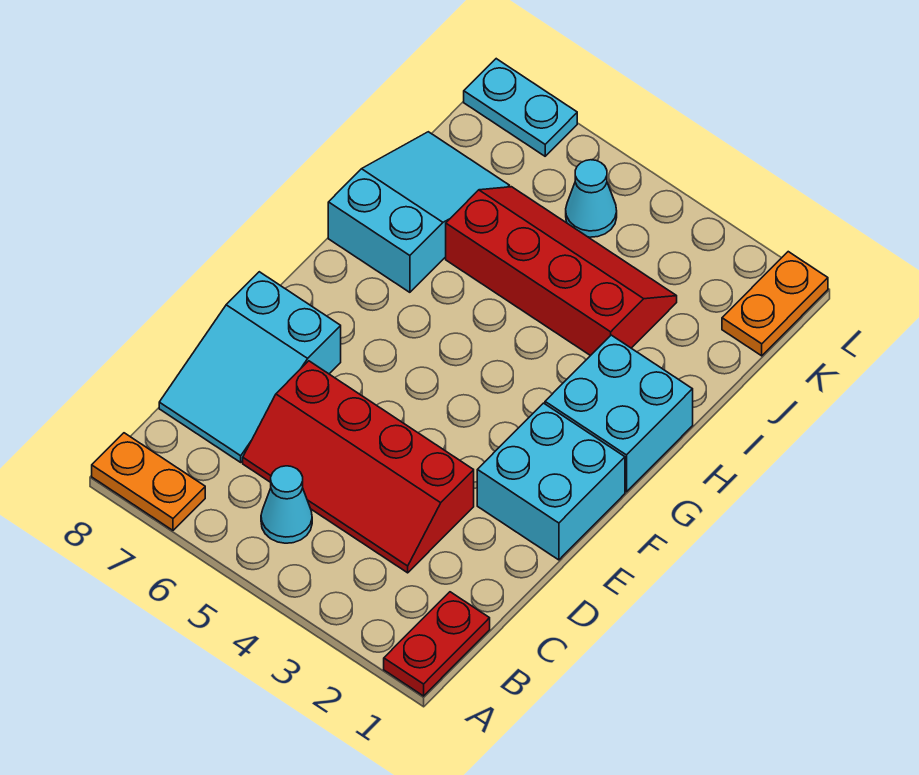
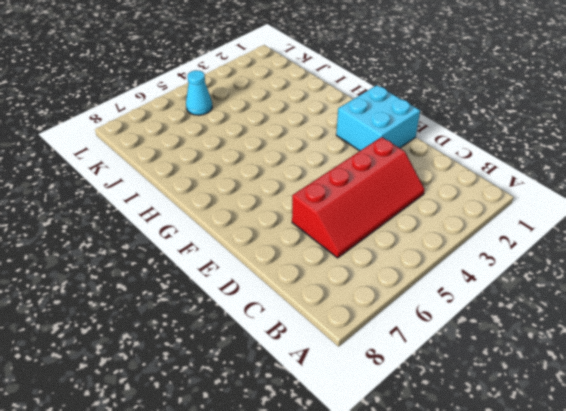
none -> red 1x2 plate [384,592,490,696]
none -> orange 1x2 plate [92,433,205,530]
none -> cyan 1x1 cone [261,466,312,543]

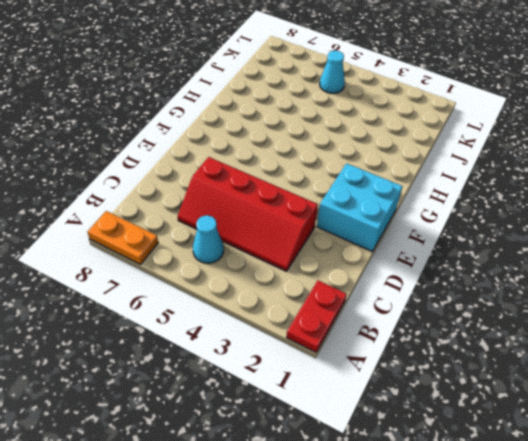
none -> cyan 2x3 slope [159,272,341,462]
none -> cyan 2x2 brick [545,335,693,492]
none -> cyan 2x3 slope [328,132,510,292]

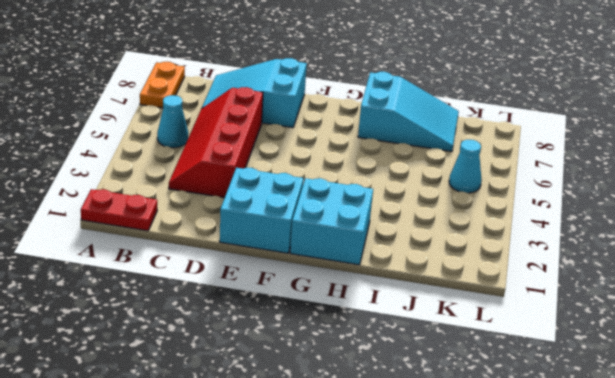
none -> red 2x4 slope [446,187,677,356]
none -> orange 1x2 plate [722,252,828,356]
none -> cyan 1x2 plate [464,59,577,156]

